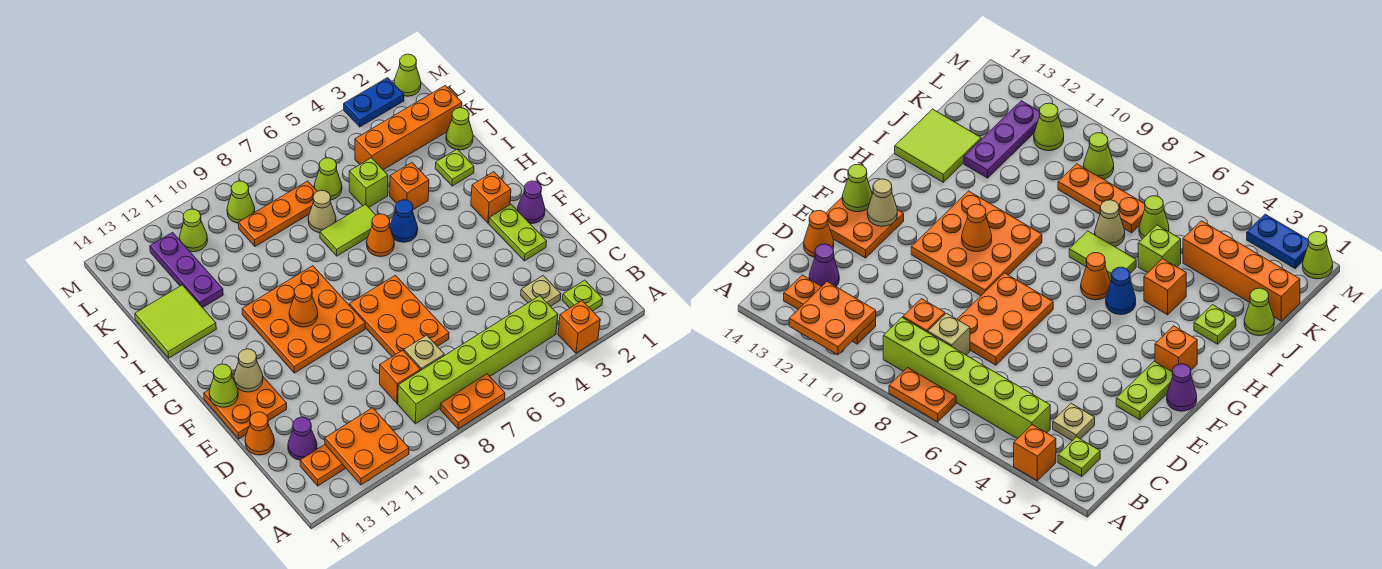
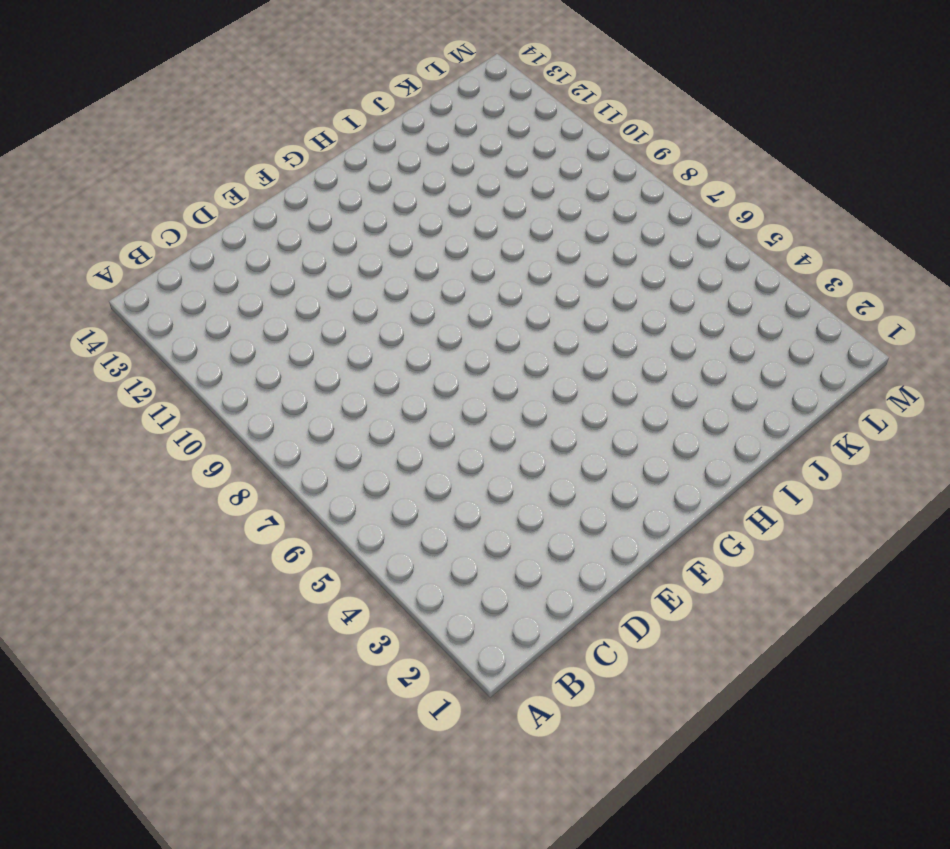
none -> orange 1x1 brick [558,301,600,353]
none -> orange 1x2 plate [440,374,505,429]
none -> lime 1x1 plate [562,280,603,311]
none -> lime 1x6 brick [398,296,558,424]

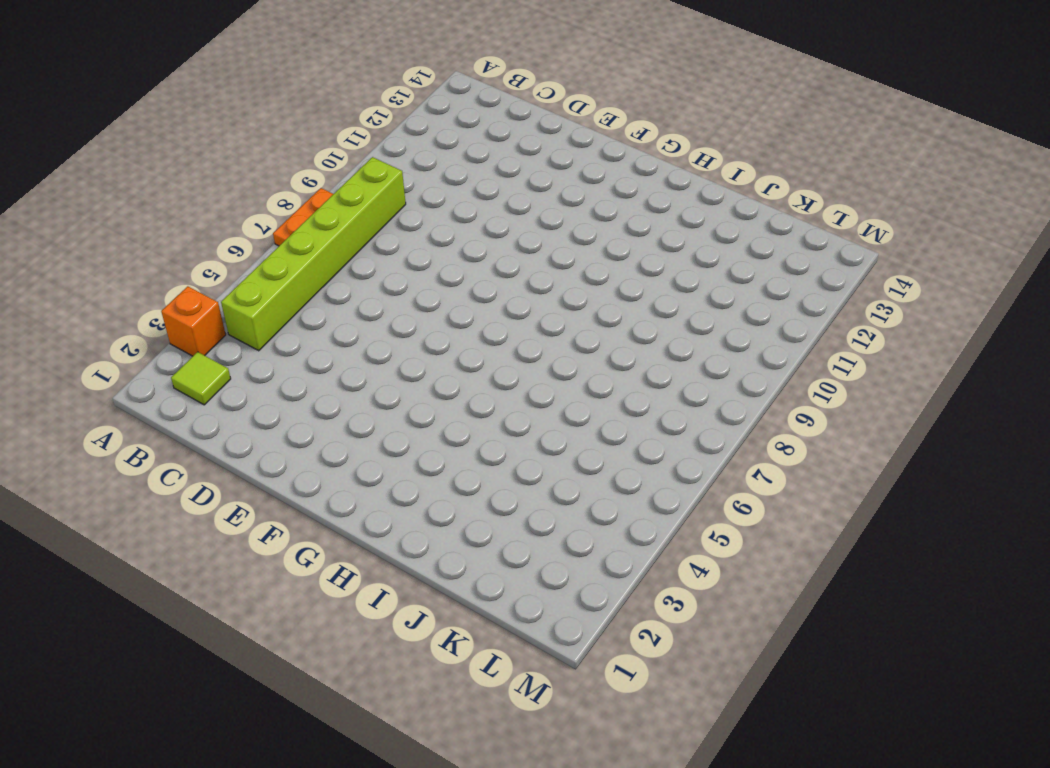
lime 1x1 tile [171,352,231,405] -> lime 1x1 plate [562,280,603,311]
none -> orange 1x3 plate [300,445,346,486]
none -> tan 1x1 plate [521,276,561,306]
none -> tan 1x1 brick [404,335,444,371]
none -> orange 1x1 brick [380,350,420,403]

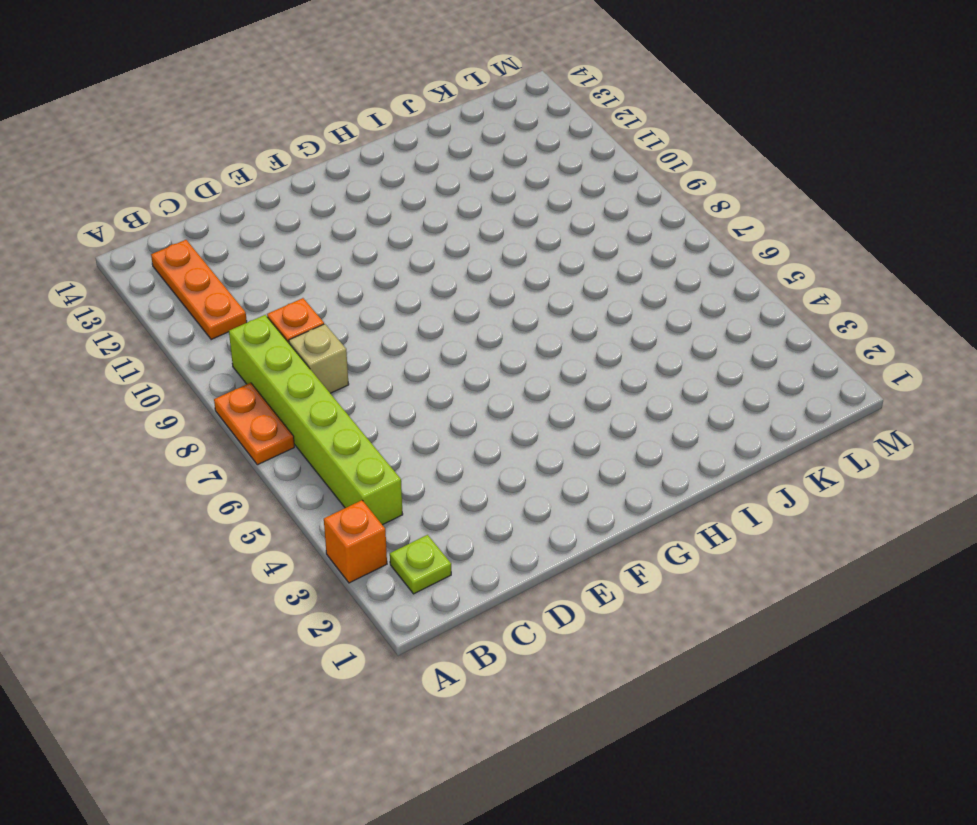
none -> tan 1x1 plate [521,276,561,306]
none -> purple 1x1 cone [288,417,317,460]
none -> orange 2x3 plate [349,275,449,357]
none -> orange 1x1 cone [245,412,274,455]

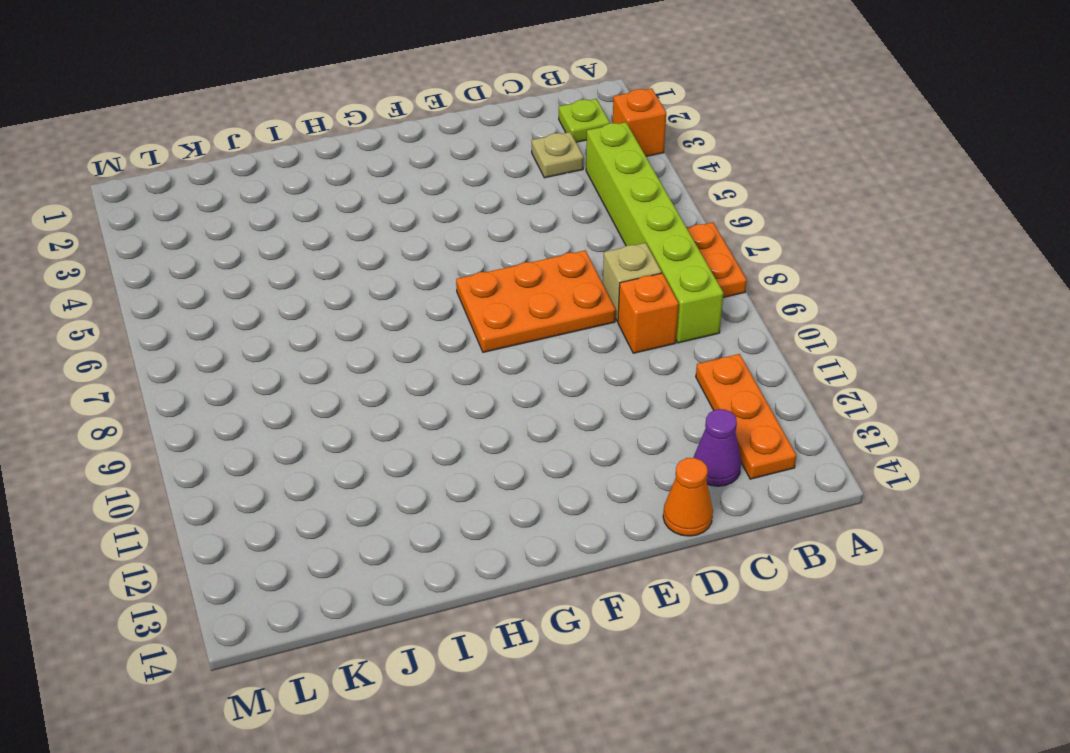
none -> lime 1x2 plate [489,204,547,261]
none -> orange 2x2 plate [204,375,287,439]
none -> purple 1x1 cone [517,181,545,224]
none -> orange 3x3 plate [242,266,365,373]

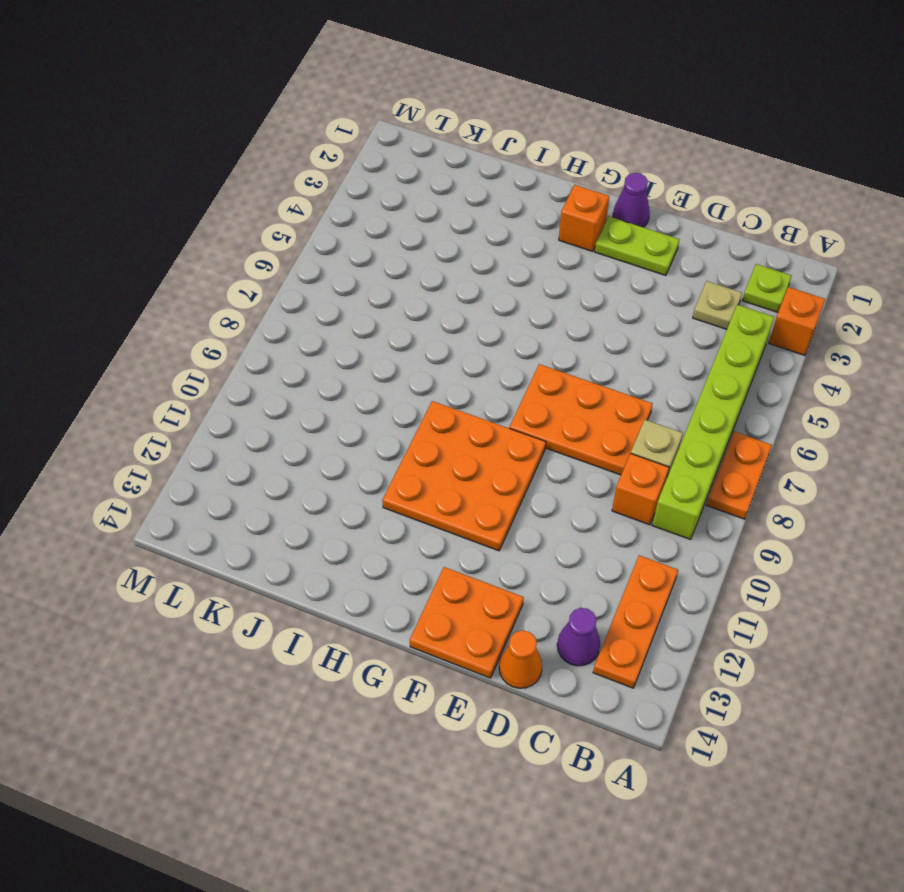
none -> blue 1x1 cone [390,200,418,242]
none -> orange 1x1 cone [367,214,394,257]
none -> lime 1x1 plate [435,149,474,186]
none -> orange 1x1 brick [390,163,429,210]

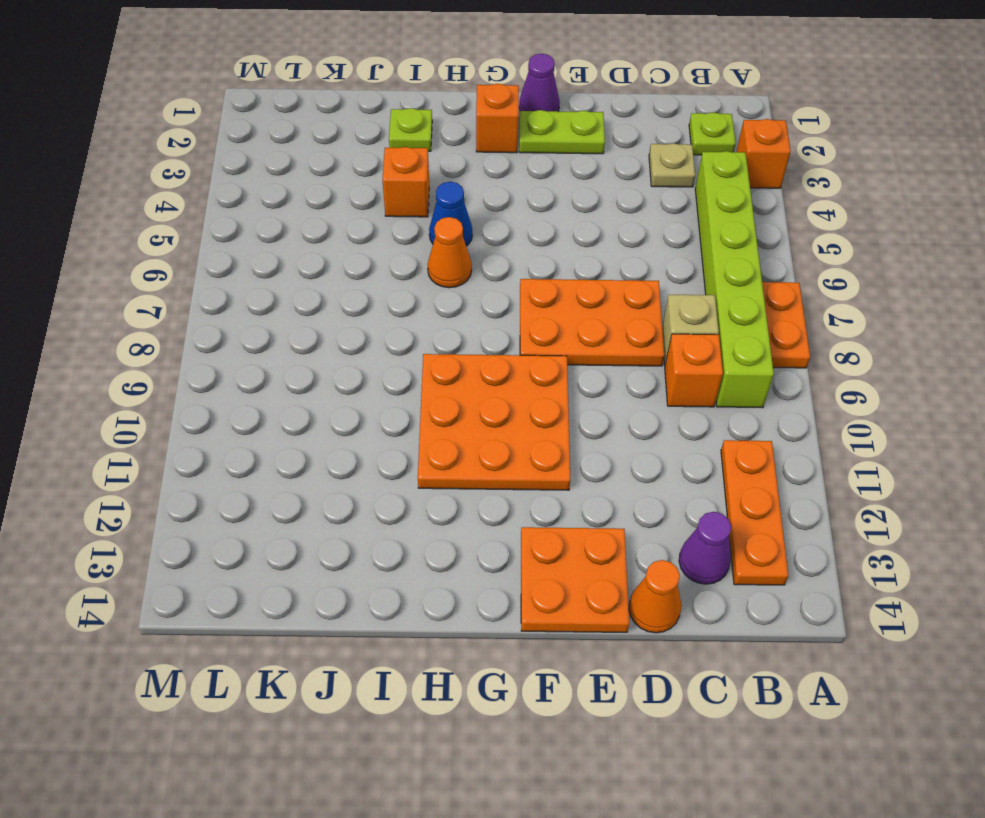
none -> lime 1x2 tile [320,204,375,256]
none -> lime 2x2 tile [135,285,216,358]
none -> lime 1x1 cone [446,108,473,150]
none -> lime 1x1 brick [349,158,388,207]

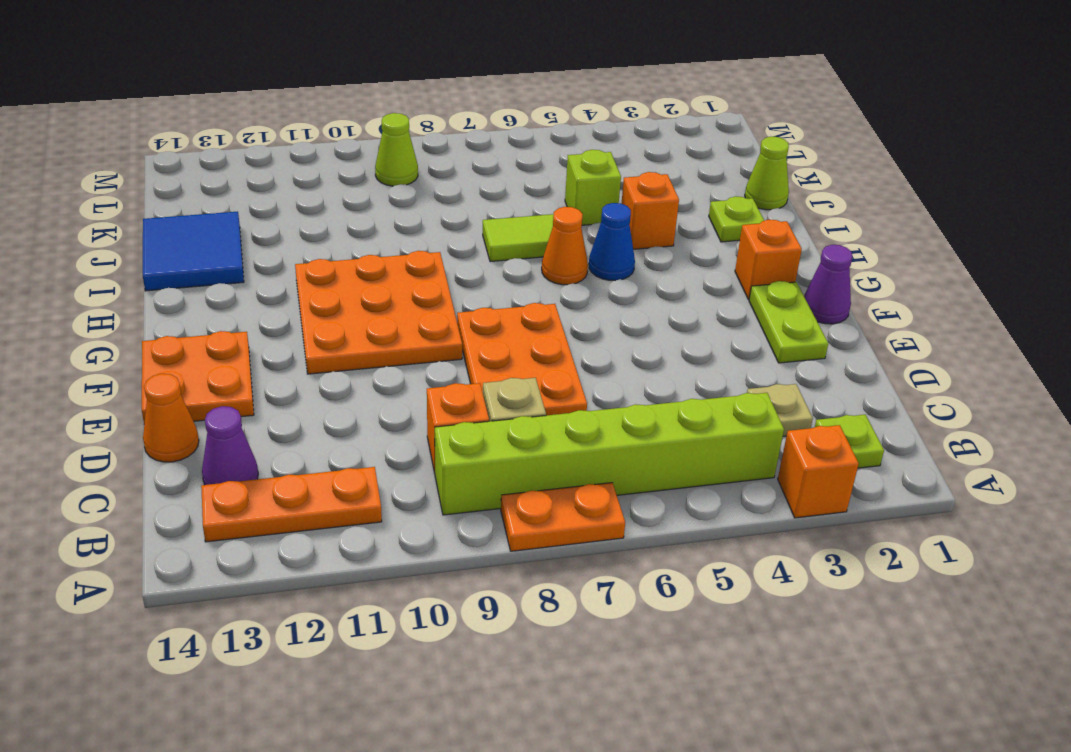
blue 2x2 tile [143,212,244,291] -> lime 2x2 tile [135,285,216,358]
none -> tan 1x1 cone [308,190,336,233]
none -> purple 1x3 plate [150,232,223,308]
none -> orange 1x4 brick [355,86,462,170]
none -> lime 1x1 cone [314,158,342,200]

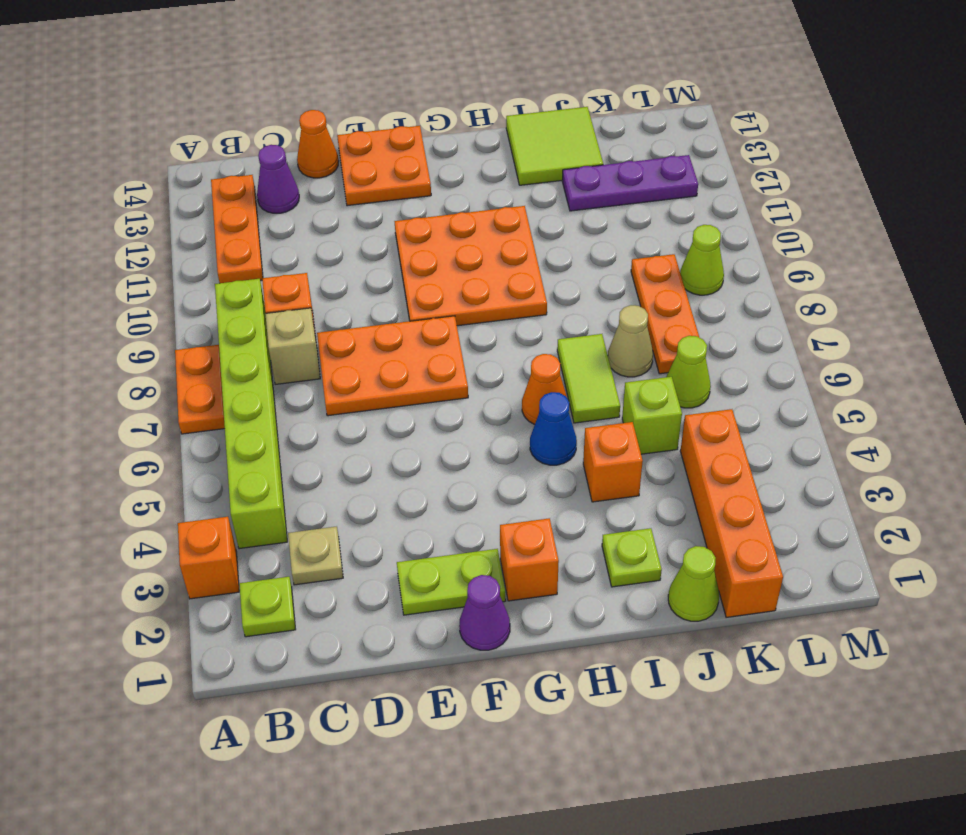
none -> lime 1x1 cone [180,209,208,252]
none -> lime 1x1 cone [394,54,421,96]
none -> blue 1x2 plate [344,78,404,127]
none -> orange 2x2 plate [325,408,409,485]

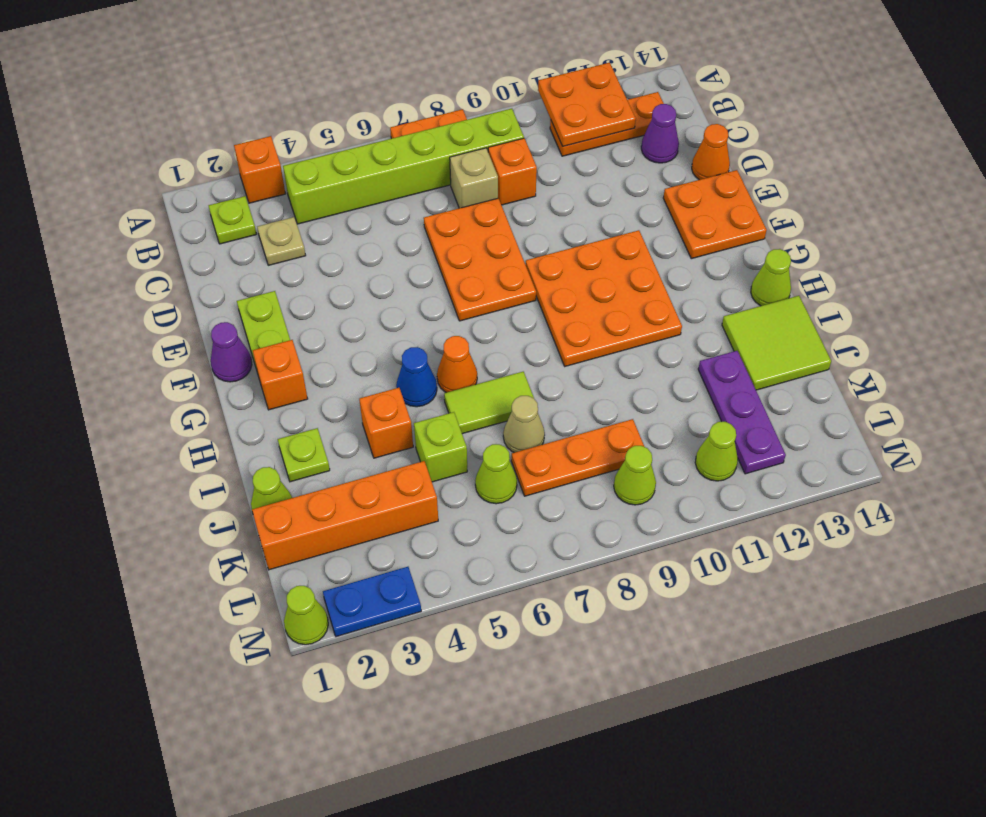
lime 1x1 cone [751,249,791,306] -> lime 1x1 cone moved to [209,364,238,407]
none -> tan 1x1 cone [234,349,263,392]
none -> orange 1x1 cone [289,284,318,327]

